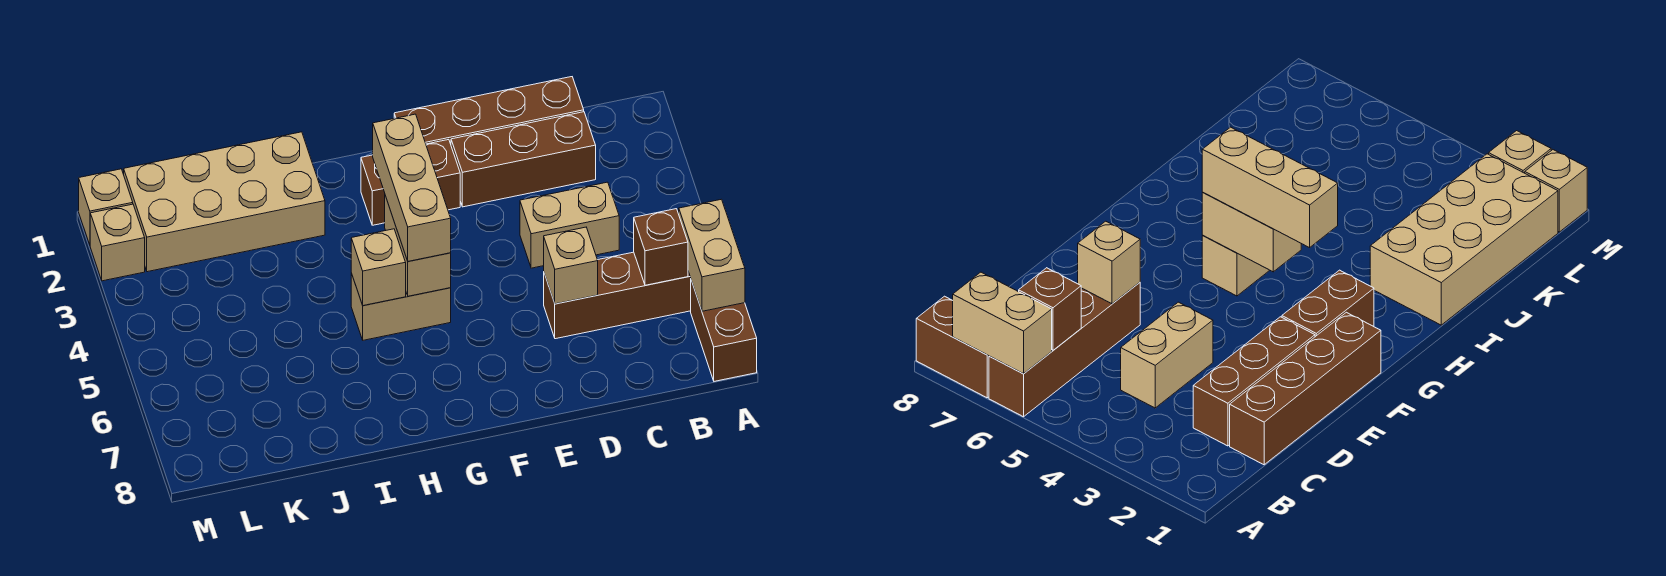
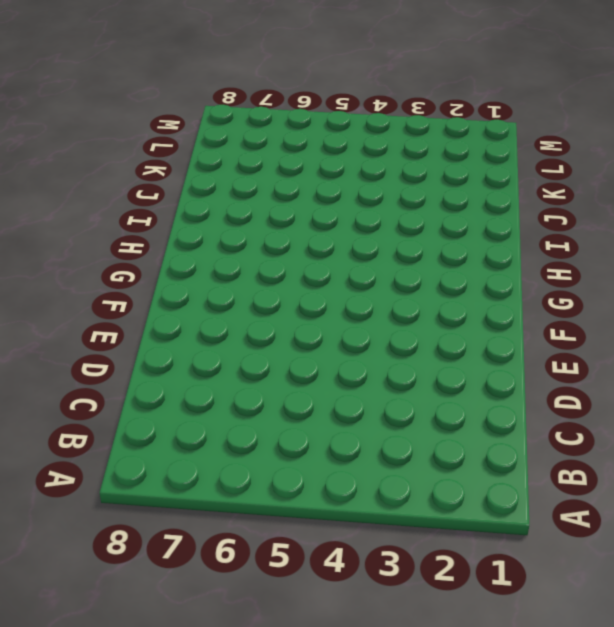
none -> brown 1x4 brick [544,252,691,339]
none -> brown 1x2 brick [691,281,757,381]
none -> brown 1x4 brick [394,77,584,144]

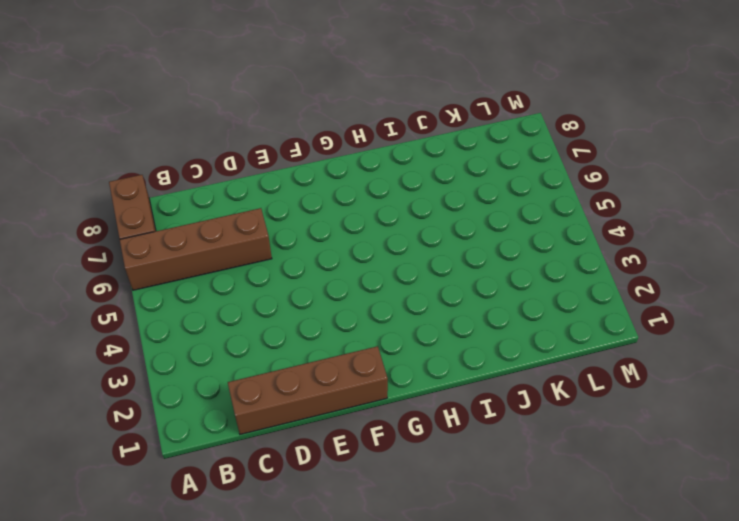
none -> brown 1x3 brick [451,112,596,207]
none -> tan 1x2 brick [520,182,619,268]
none -> brown 1x2 brick [361,139,460,225]

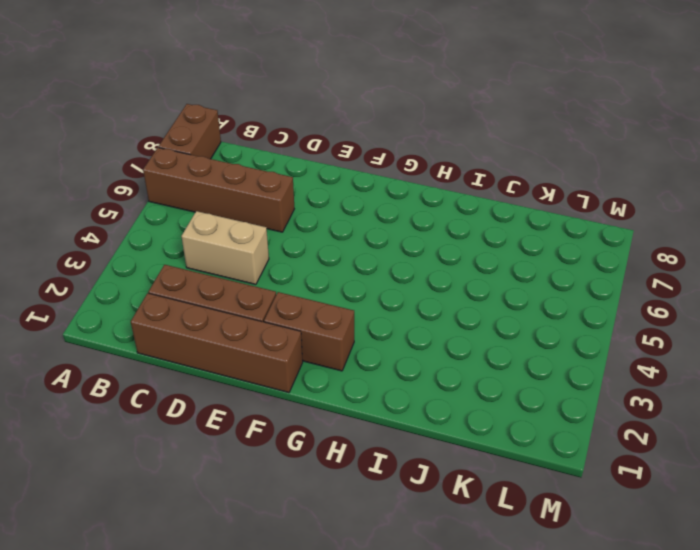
none -> tan 1x2 brick [351,273,451,340]
none -> tan 2x4 brick [124,132,325,272]
none -> tan 1x1 brick [79,169,133,245]

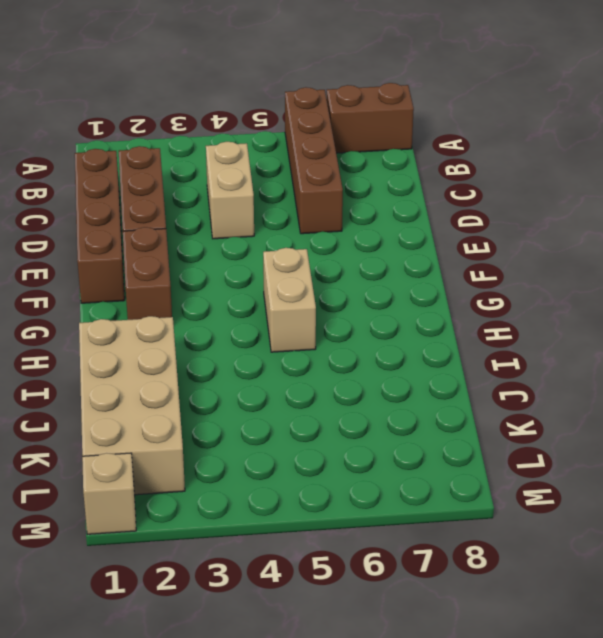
none -> tan 1x1 brick [90,204,145,281]
none -> tan 1x2 brick [679,199,745,311]
none -> brown 1x1 brick [634,209,688,285]

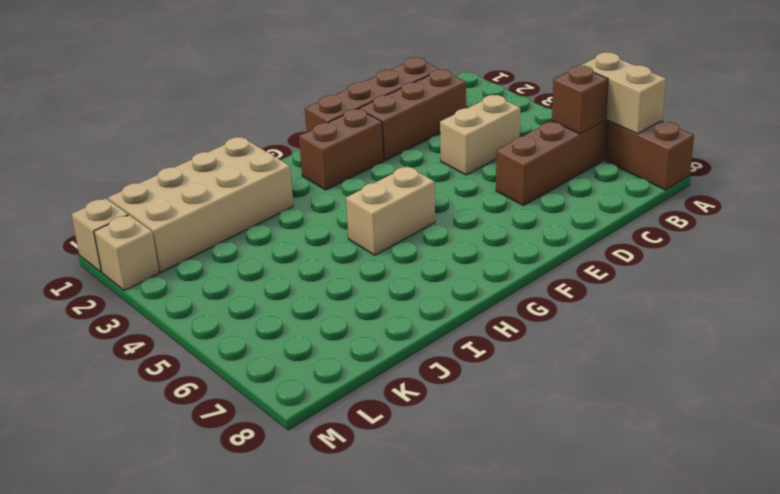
none -> tan 1x1 brick [544,227,598,304]
none -> tan 1x2 brick [385,196,451,296]
none -> tan 1x1 brick [351,229,406,306]

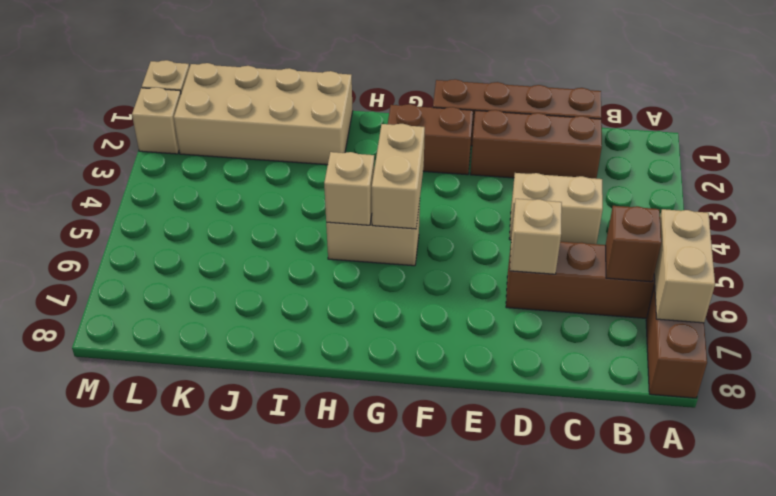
none -> tan 1x3 brick [373,114,451,261]

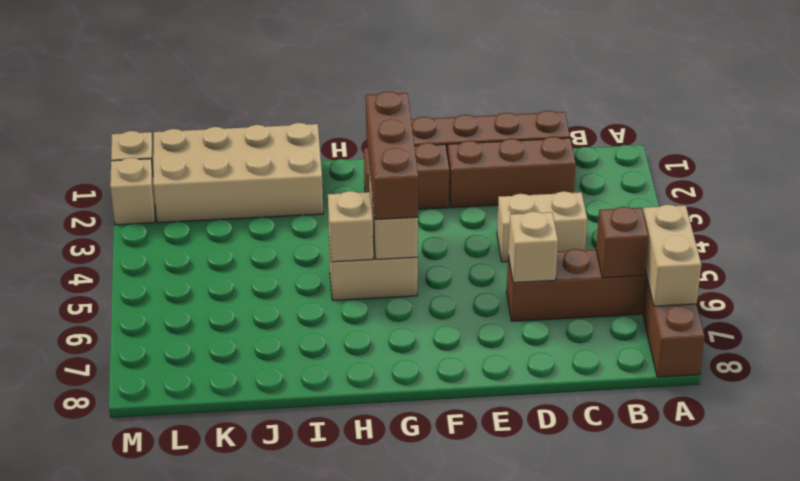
brown 1x3 brick [366,91,418,220] -> tan 1x3 brick [373,114,451,261]

